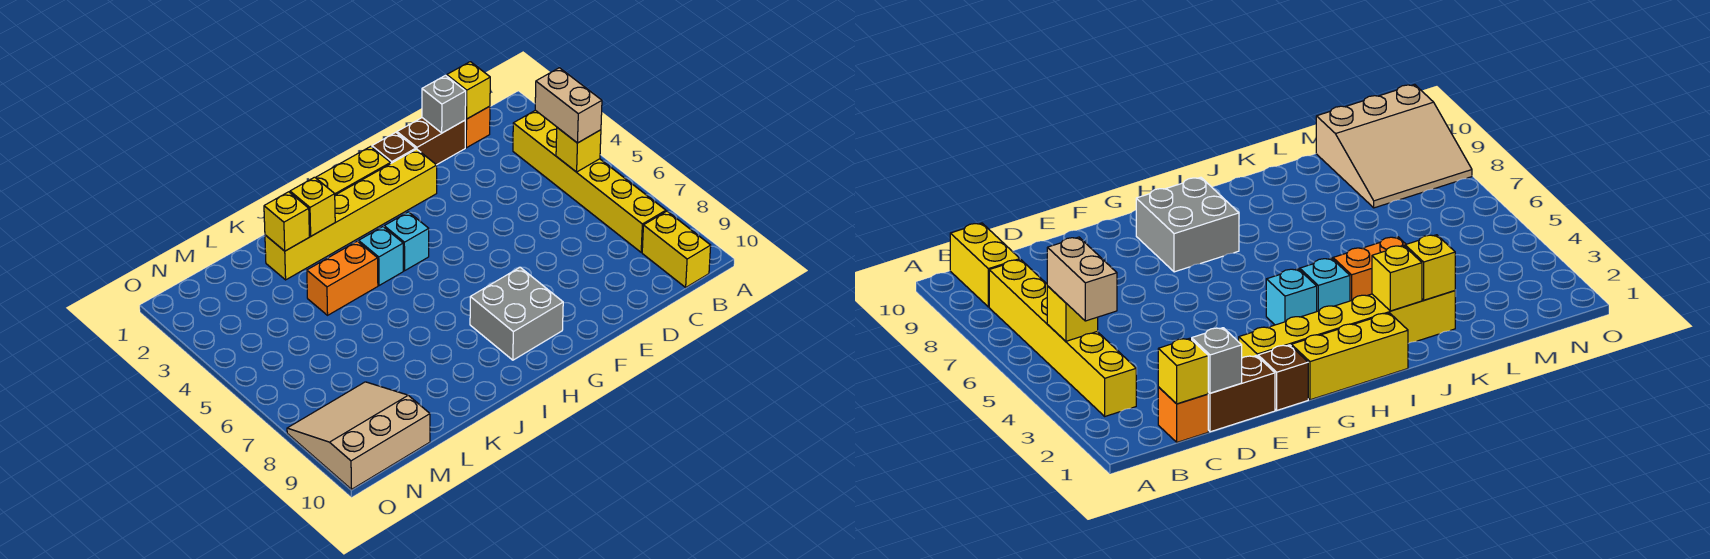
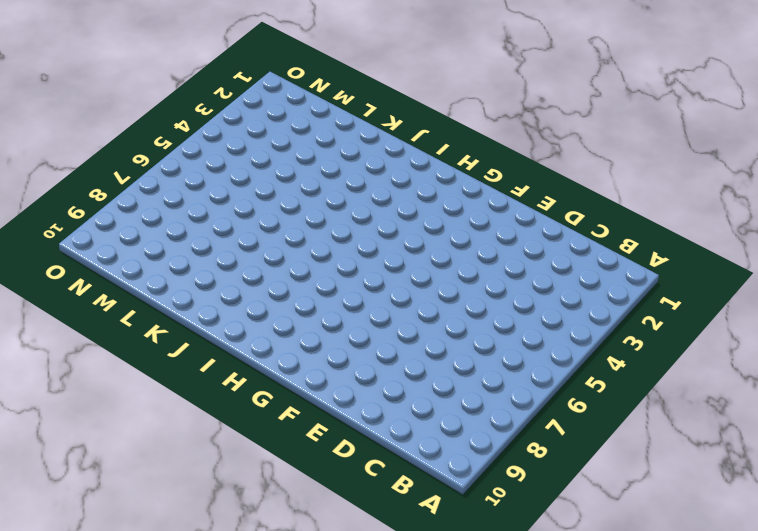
none -> yellow 1x6 brick [513,110,666,252]
none -> yellow 1x2 brick [642,211,711,287]
none -> orange 1x1 brick [465,106,490,148]

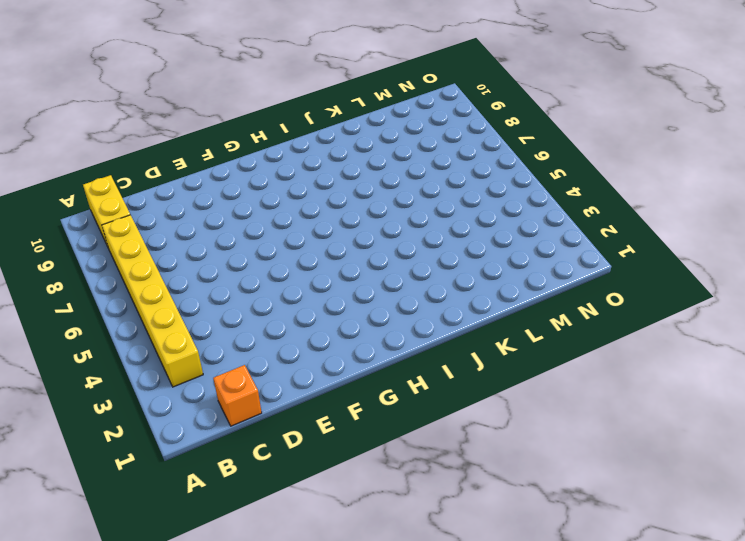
none -> brown 1x2 brick [397,118,465,165]
none -> brown 1x1 brick [372,132,416,163]
none -> yellow 1x6 brick [265,149,437,280]

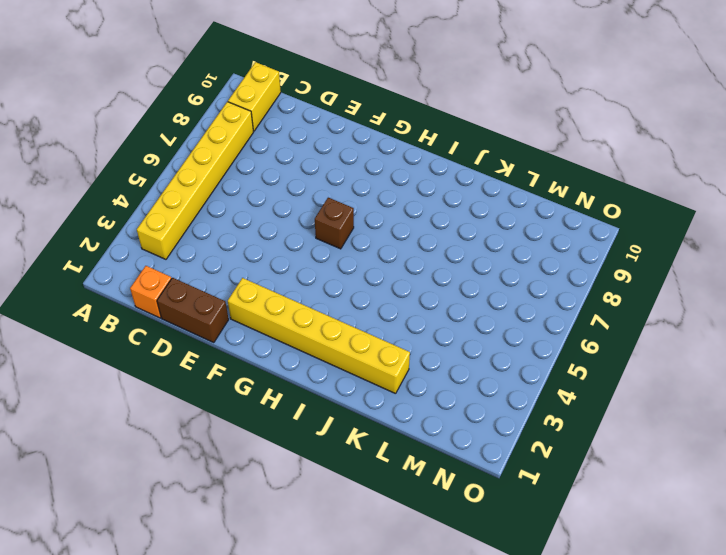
brown 1x1 brick [315,198,354,249] -> brown 1x1 brick moved to [372,132,416,163]
none -> yellow 1x3 brick [316,146,391,195]
none -> grey 2x2 brick [470,267,563,360]
none -> cyan 1x1 brick [384,212,429,271]

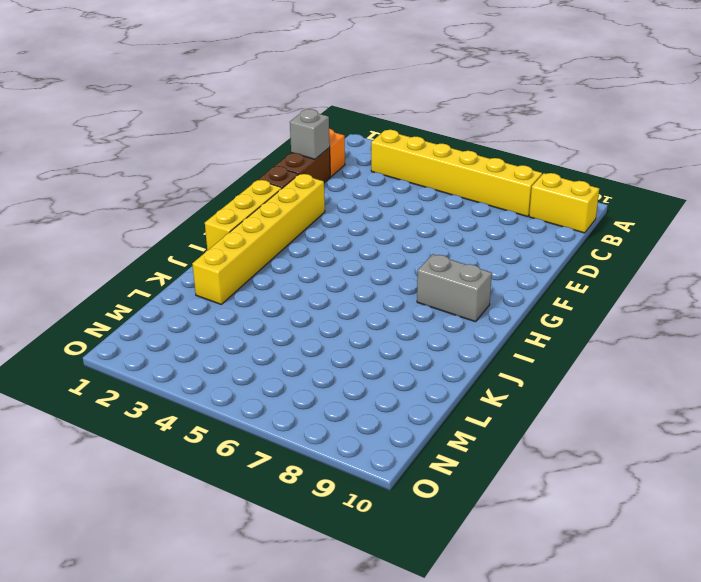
grey 1x2 brick [417,254,492,322] -> grey 2x2 brick [470,267,563,360]
none -> cyan 1x1 brick [384,212,429,271]
none -> cyan 1x1 brick [359,227,403,286]
none -> orange 1x2 brick [307,241,378,315]

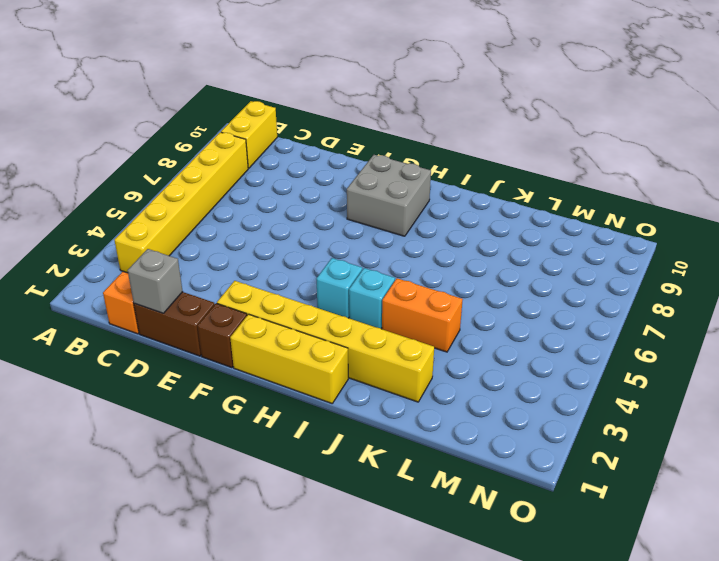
none -> tan 3x3 slope [287,382,430,489]
none -> yellow 1x1 brick [556,128,601,172]
none -> yellow 1x1 brick [447,62,490,119]

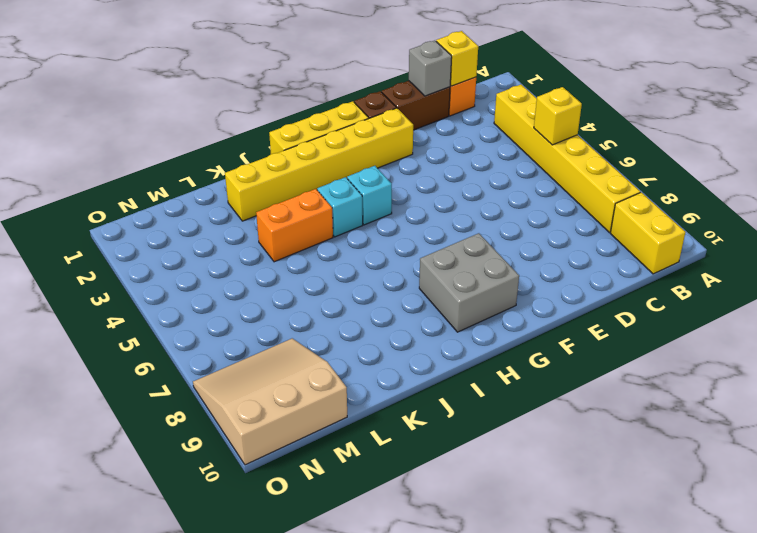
none -> yellow 1x1 brick [290,177,335,236]
none -> yellow 1x1 brick [264,192,309,251]
none -> tan 1x2 brick [535,68,602,143]

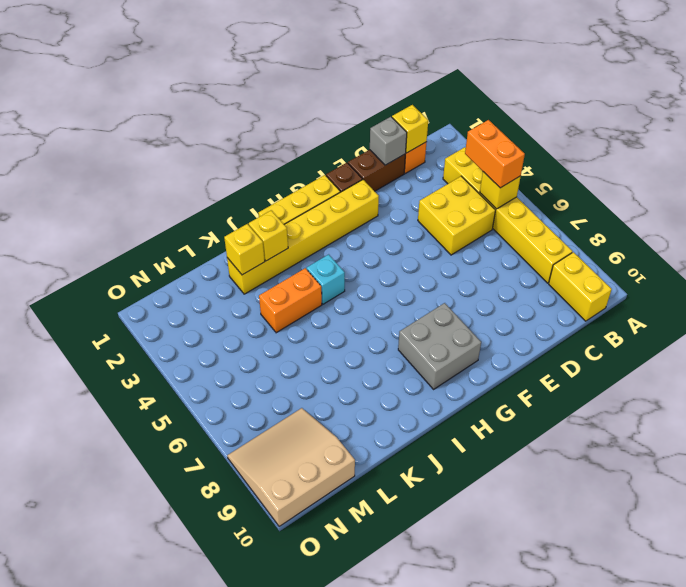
orange 1x2 brick [465,120,525,188] -> tan 1x2 brick [535,68,602,143]
yellow 2x2 brick [418,176,496,255] -> none
none -> cyan 1x1 brick [384,212,429,271]

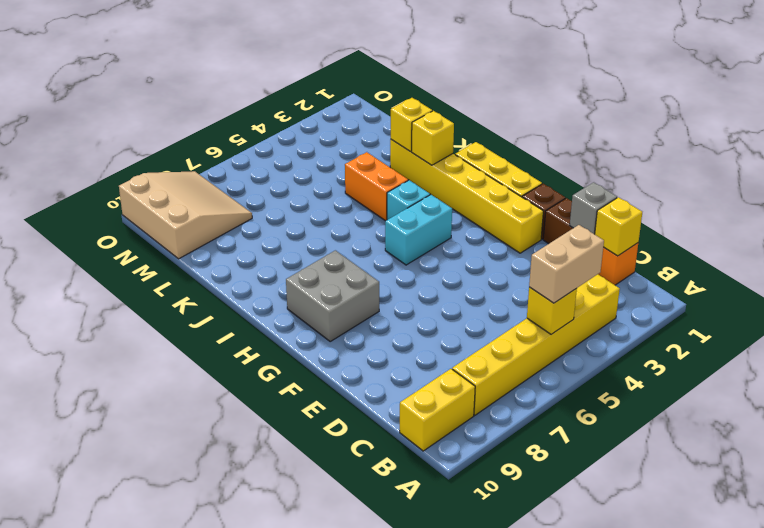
cyan 1x2 brick [385,195,452,265] -> cyan 1x1 brick [384,212,429,271]

